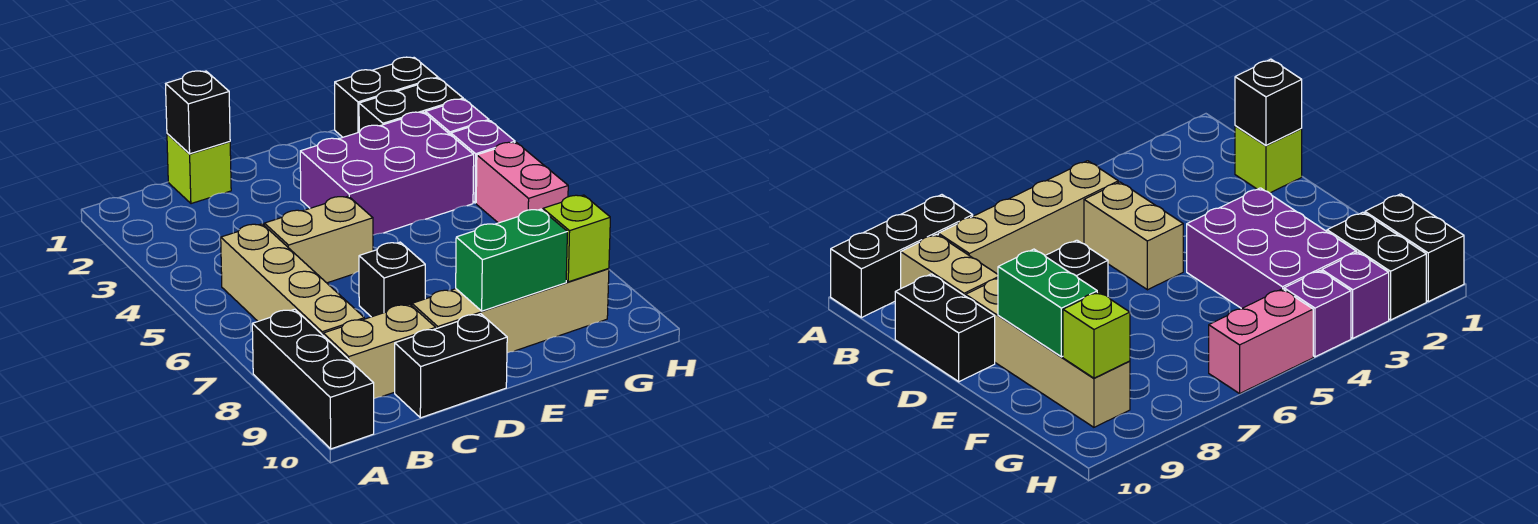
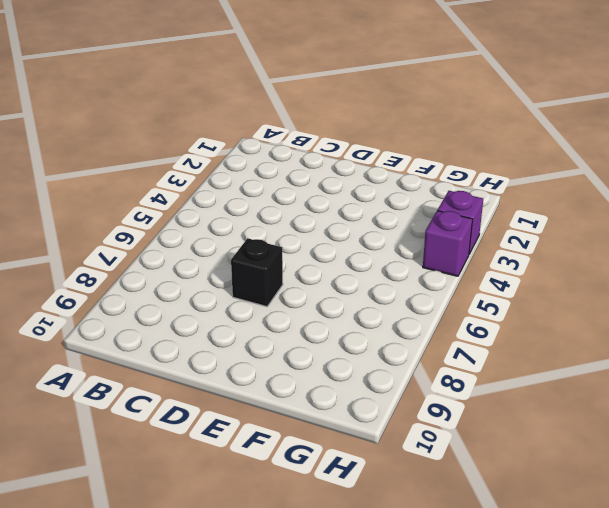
none -> black 1x3 brick [252,309,374,449]
none -> tan 1x4 brick [221,224,364,335]
none -> tan 1x2 brick [323,304,436,398]

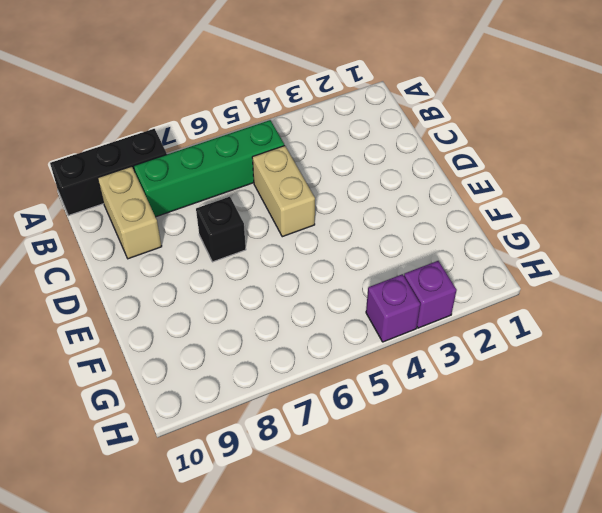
green 1x4 brick [134,120,284,217] -> tan 1x4 brick [221,224,364,335]
none -> lime 1x1 brick [167,134,231,204]
none -> black 1x2 brick [395,314,507,418]
none -> tan 1x4 brick [412,269,609,353]

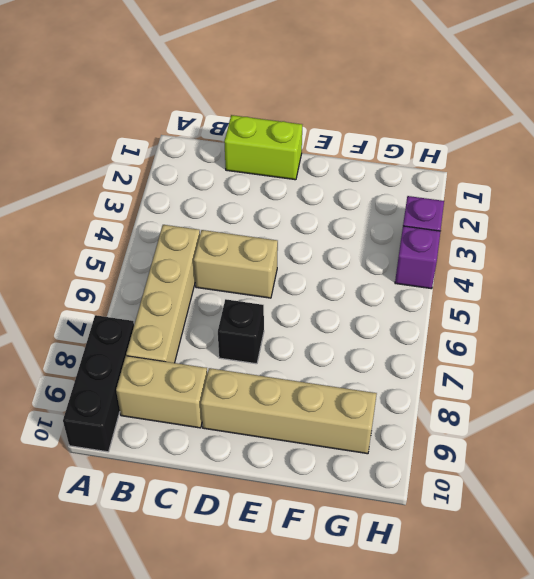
lime 1x2 brick [224,115,302,180] -> lime 1x1 brick [167,134,231,204]
none -> black 1x2 brick [395,314,507,418]
none -> purple 2x3 brick [300,112,474,235]
none -> black 1x2 brick [335,57,438,137]

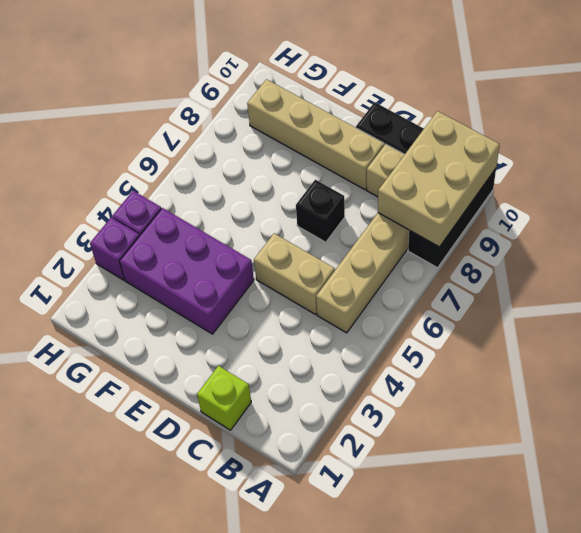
tan 2x3 brick [378,111,500,247] -> none
none -> black 1x2 brick [335,57,438,137]
none -> black 1x2 brick [359,78,463,132]
none -> pink 1x2 brick [476,142,568,223]

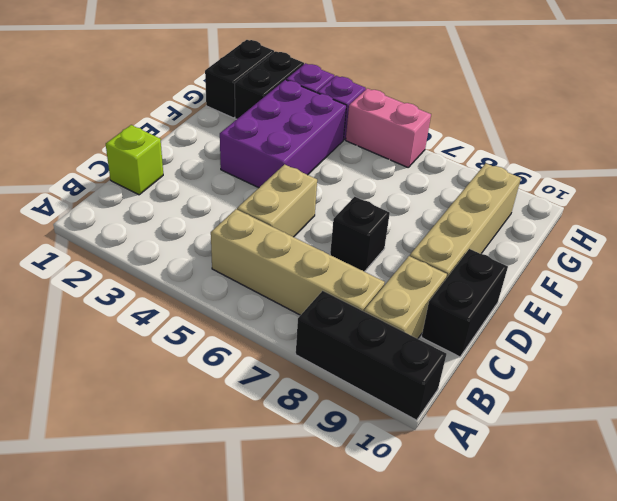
none -> black 1x1 brick [166,71,230,154]
none -> green 1x2 brick [456,209,567,311]
none -> lime 1x1 brick [543,195,610,282]

